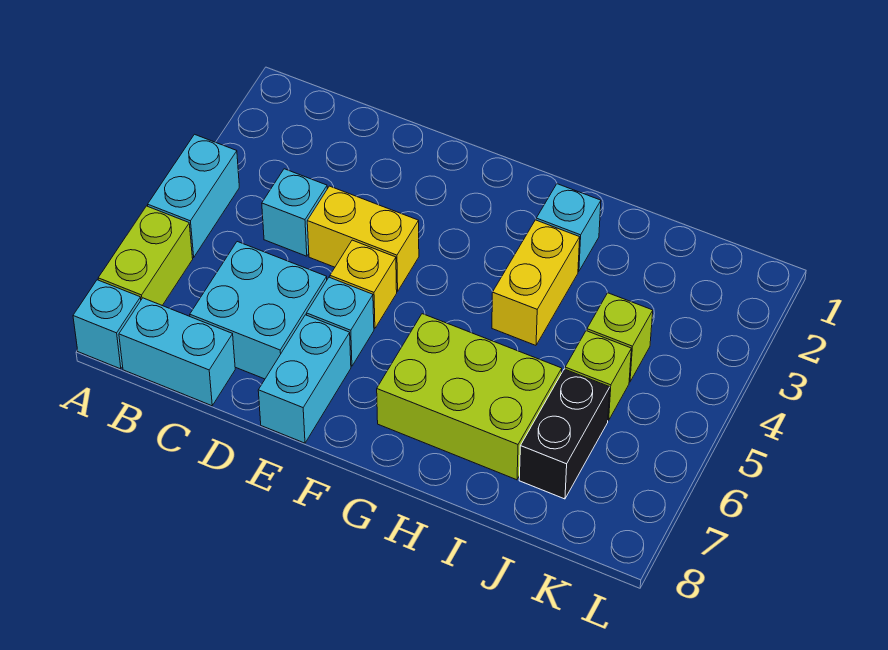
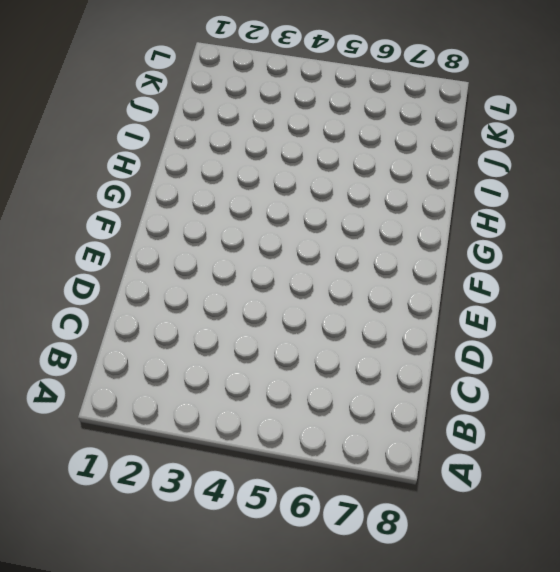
none -> cyan 1x2 brick [148,134,239,257]
none -> lime 1x2 brick [98,206,193,305]
none -> cyan 1x1 brick [73,280,141,369]

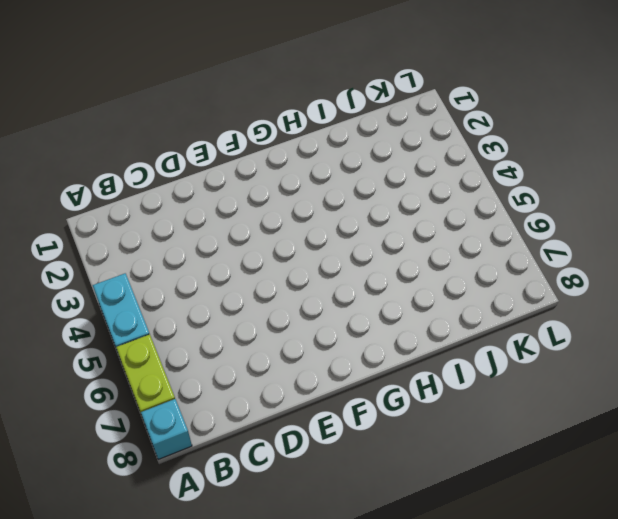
none -> cyan 1x2 brick [119,298,235,406]
none -> cyan 1x1 brick [262,169,327,256]
none -> cyan 2x2 brick [190,242,327,379]

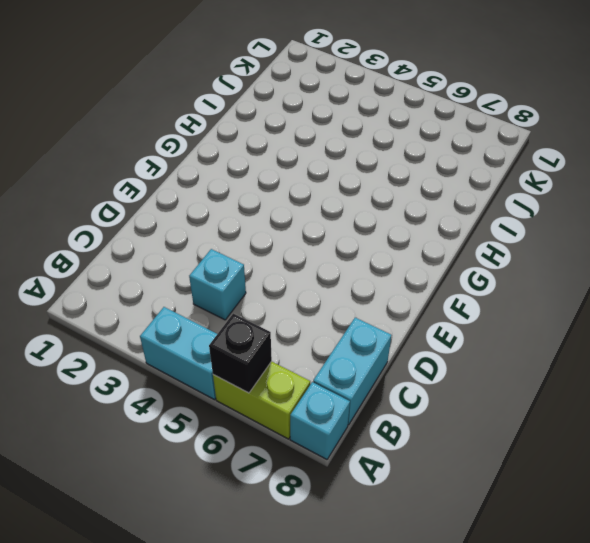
black 1x1 brick [209,314,272,393] -> none
none -> cyan 2x2 brick [190,242,327,379]
none -> yellow 1x2 brick [307,186,419,292]
none -> yellow 1x1 brick [330,240,397,329]

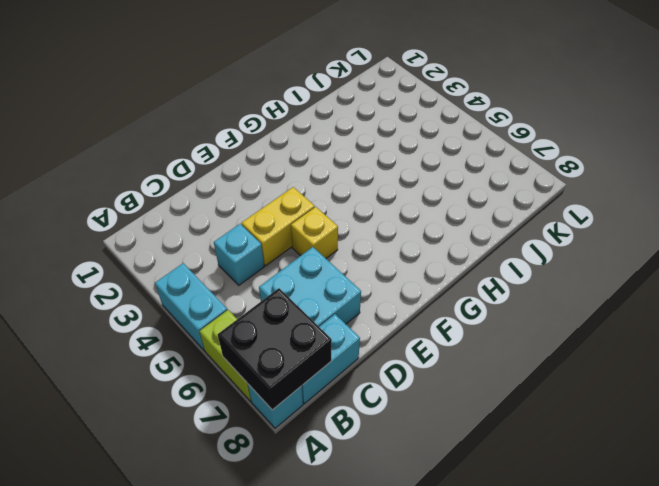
black 2x2 brick [218,288,332,410] -> none
none -> cyan 1x1 brick [306,277,374,366]
none -> cyan 1x2 brick [258,315,351,443]
none -> lime 2x3 brick [377,314,562,480]

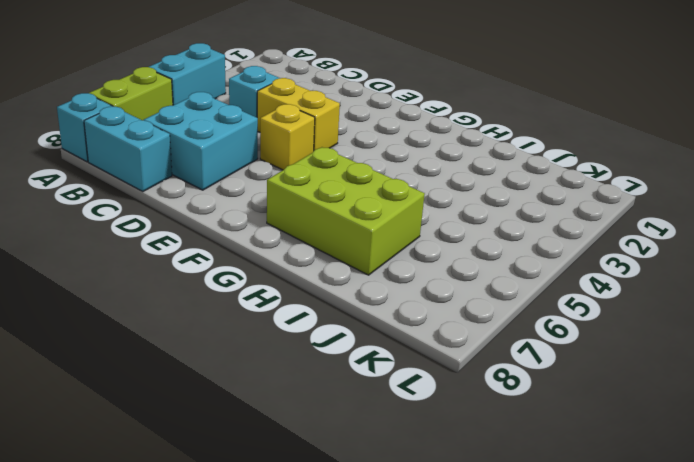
none -> cyan 1x1 brick [306,277,374,366]
none -> cyan 1x2 brick [258,315,351,443]
none -> cyan 1x1 brick [536,184,601,271]

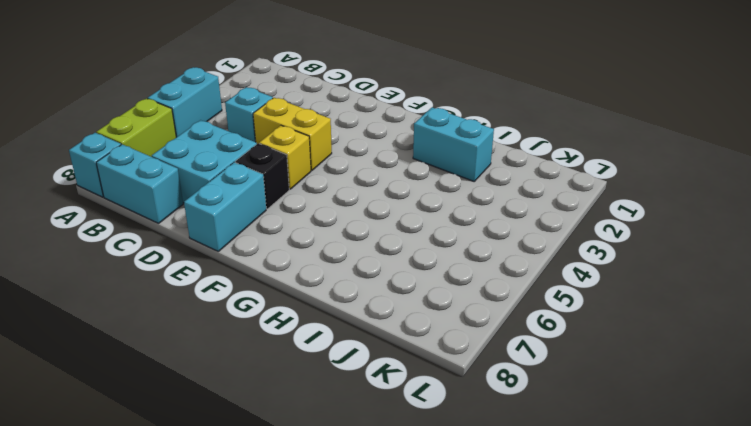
black 1x1 brick [235,143,289,209] -> cyan 1x1 brick [306,277,374,366]
cyan 1x2 brick [413,107,494,181] -> cyan 1x1 brick [536,184,601,271]
none -> lime 2x3 brick [377,314,562,480]
none -> yellow 1x2 brick [492,220,580,345]
none -> lime 1x1 brick [587,293,653,382]

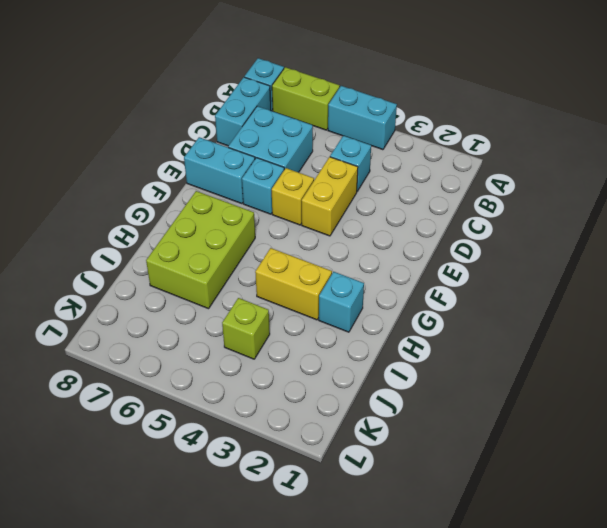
none -> lime 1x1 brick [565,331,631,420]
none -> black 1x2 brick [519,369,610,499]

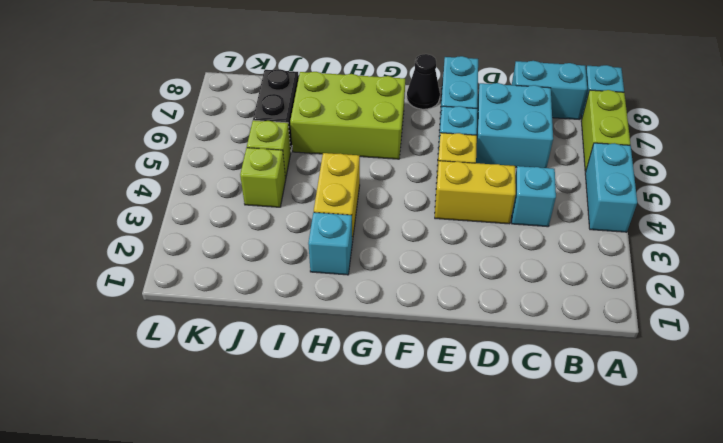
black 1x1 cone [407,54,440,109] -> none

